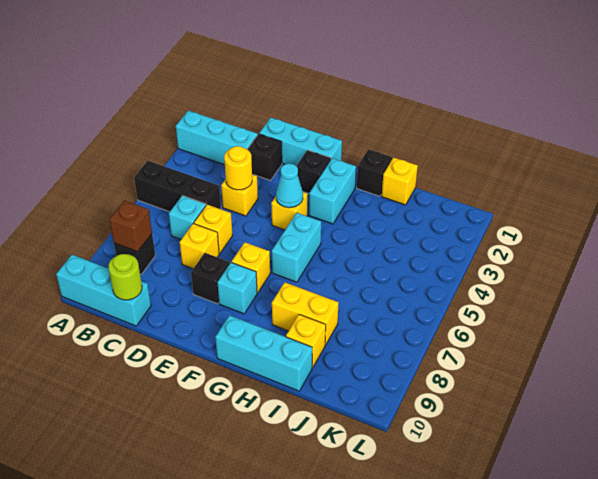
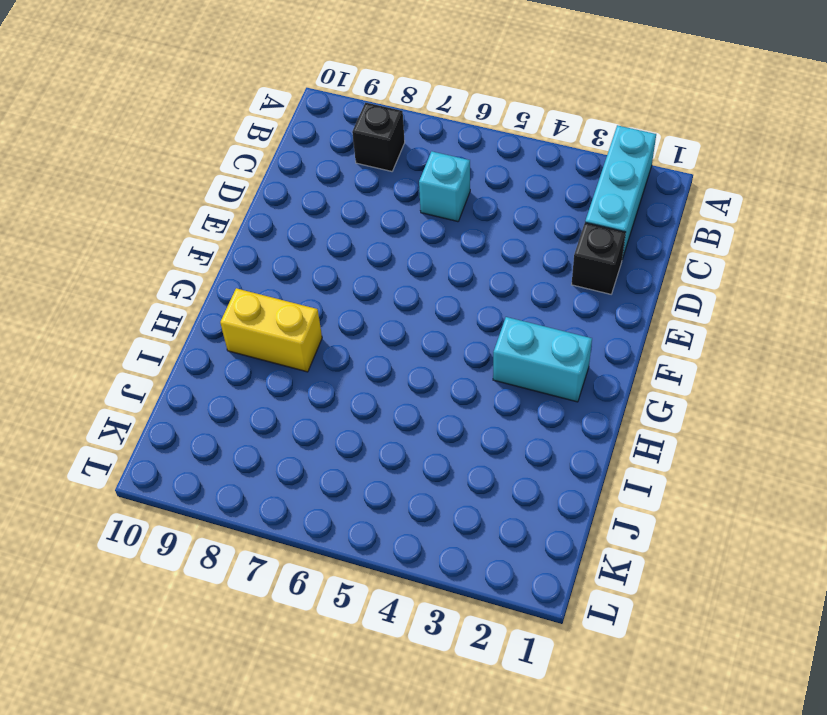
yellow 1x2 brick [220,288,322,372] -> yellow 1x2 brick turned to [272,282,339,345]
none -> black 1x3 brick [134,161,221,212]
none -> cyan 1x3 brick [56,255,151,326]
none -> cyan 1x3 brick [259,118,342,166]

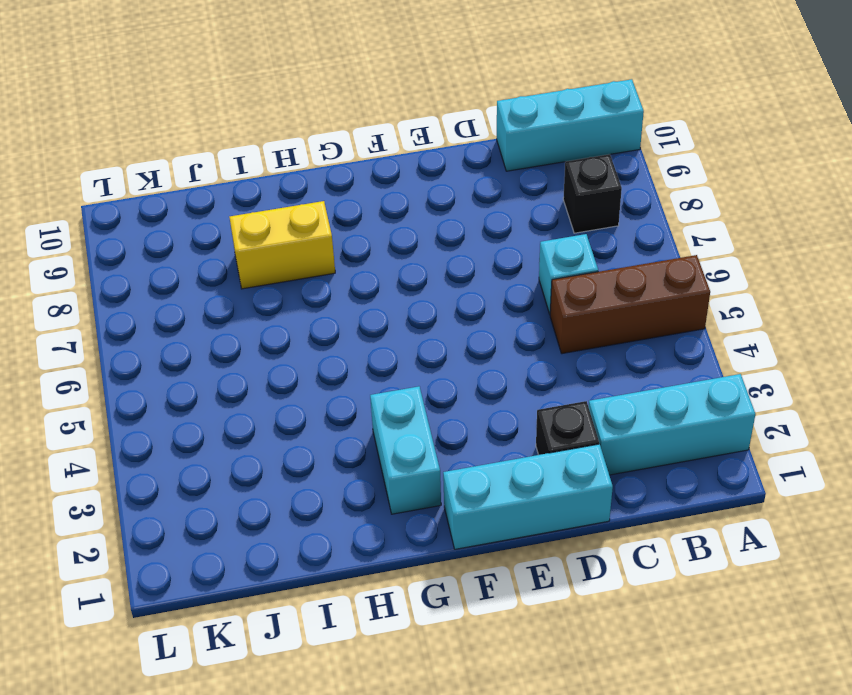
brown 1x3 brick [550,255,710,354] -> black 1x3 brick [134,161,221,212]
none -> yellow 1x1 brick [221,174,258,216]
none -> yellow 1x1 brick [194,205,233,254]
none -> yellow 1x1 brick [180,224,219,269]

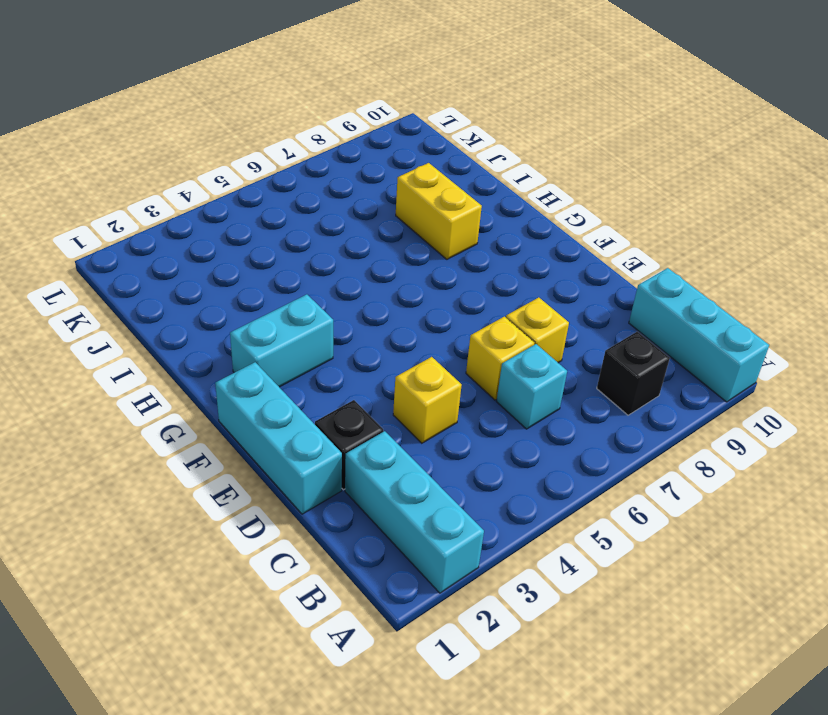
none -> black 1x3 brick [134,161,221,212]
none -> black 1x1 brick [191,253,230,304]
none -> black 1x1 brick [297,150,331,194]

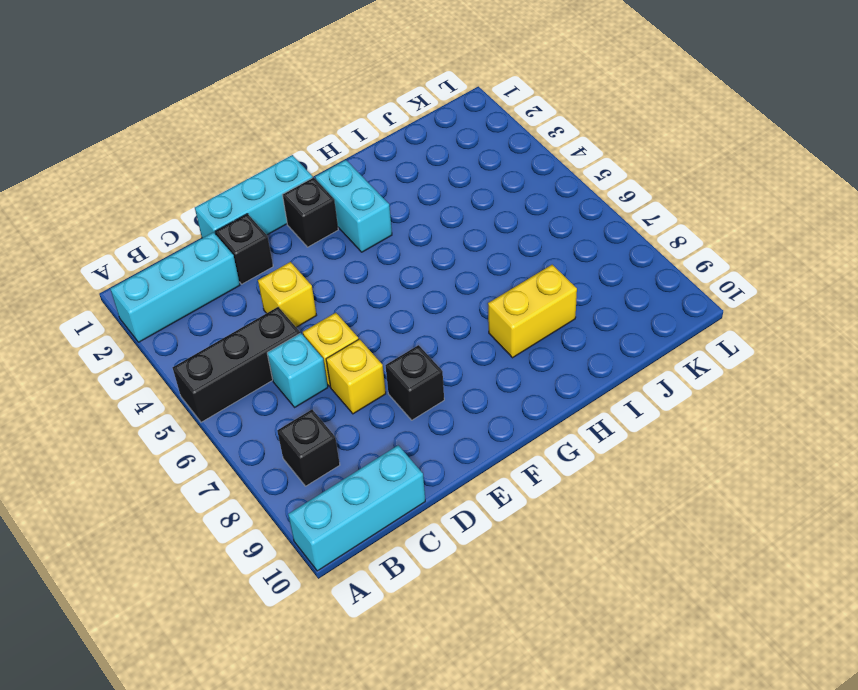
none -> yellow 1x1 brick [271,192,308,230]
none -> yellow 1x1 brick [232,242,270,293]
none -> cyan 1x1 brick [217,262,257,314]

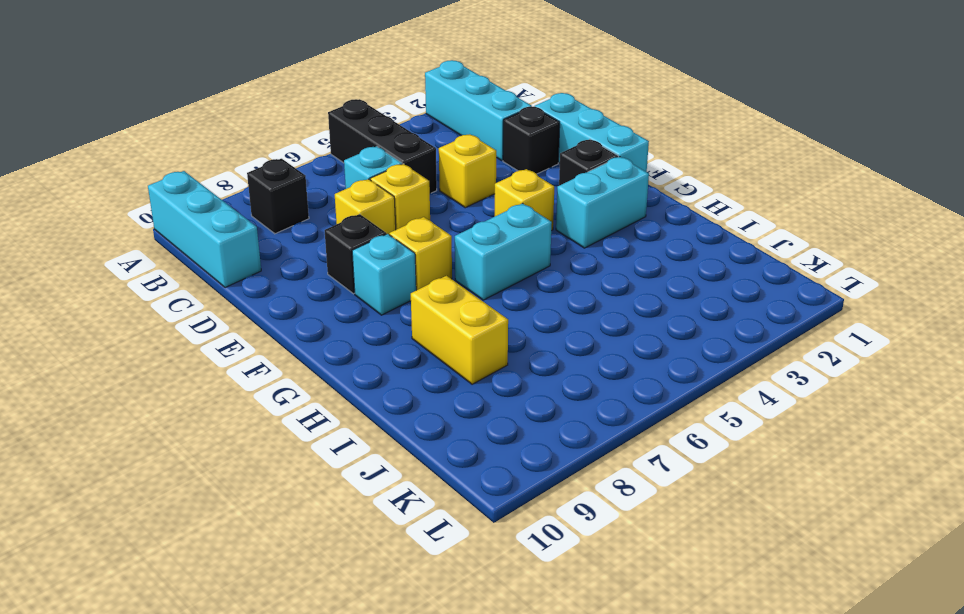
none -> cyan 1x3 brick [215,315,312,391]
none -> black 1x1 brick [357,149,392,196]
none -> yellow 1x1 brick [382,157,418,205]

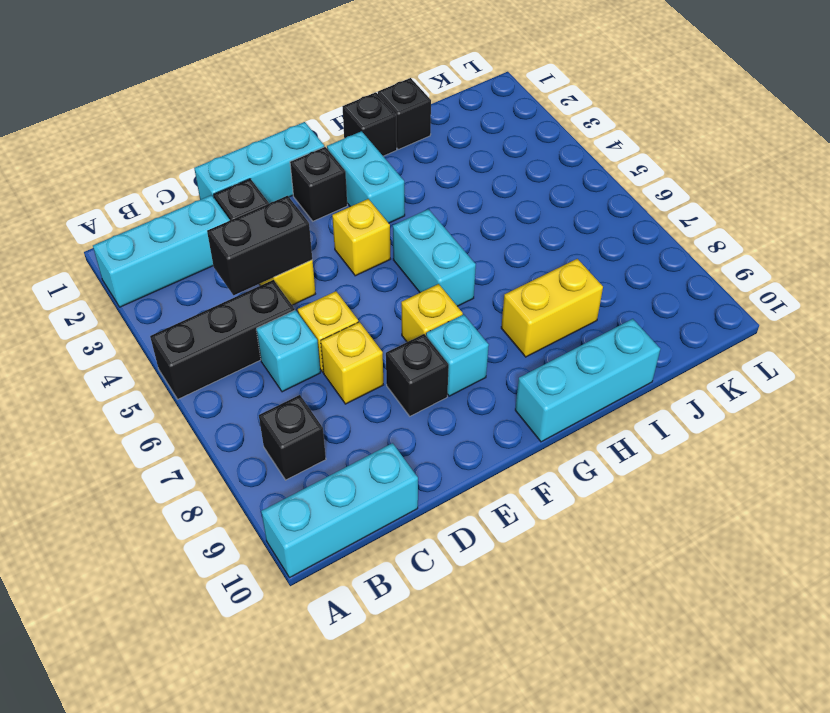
black 1x2 brick [207,196,312,295] -> yellow 1x1 round brick [224,146,252,190]
black 1x1 brick [378,78,431,149] -> yellow 1x1 brick [382,157,418,205]
none -> yellow 1x1 brick [286,314,326,368]
none -> brown 1x1 brick [109,200,152,252]
none -> lime 1x1 round brick [109,254,142,300]

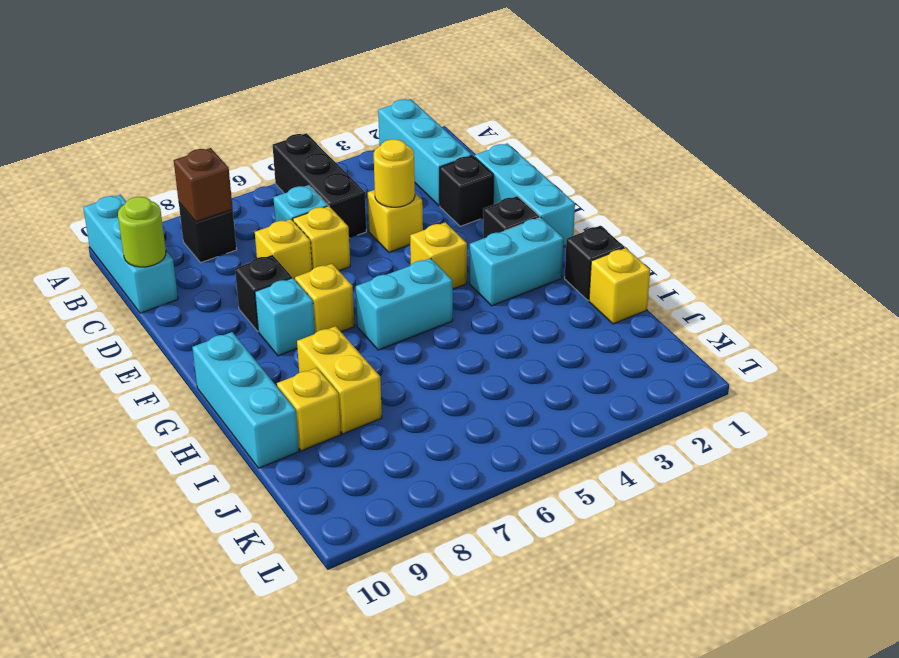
none -> cyan 1x1 cone [276,163,303,208]

